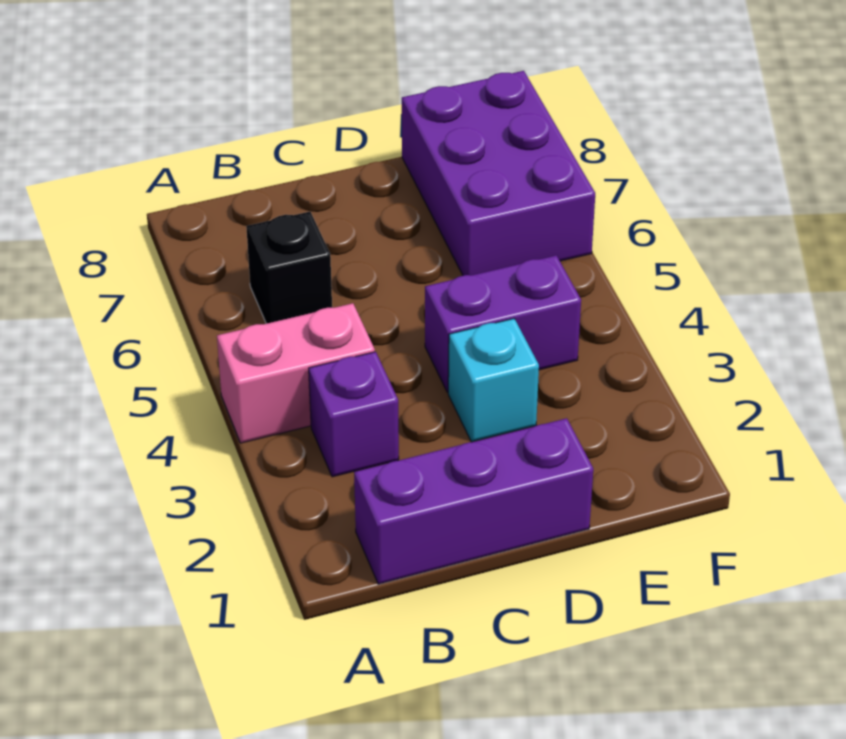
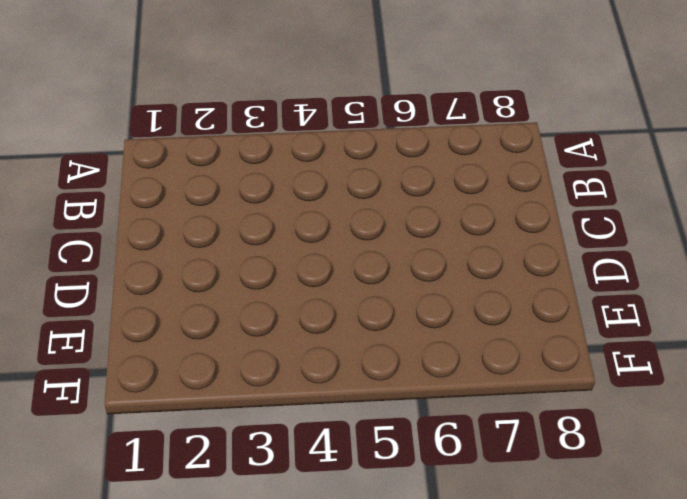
none -> pink 1x2 brick [217,303,375,443]
none -> purple 1x3 brick [354,418,593,584]

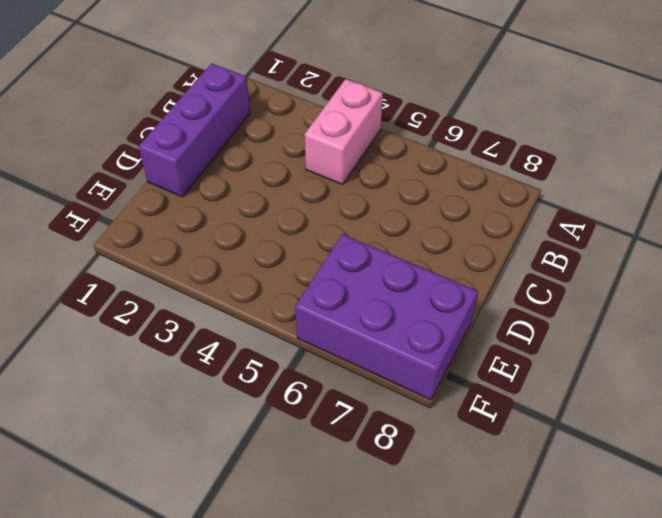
none -> purple 1x1 brick [309,352,399,477]
none -> black 1x1 brick [246,212,332,324]

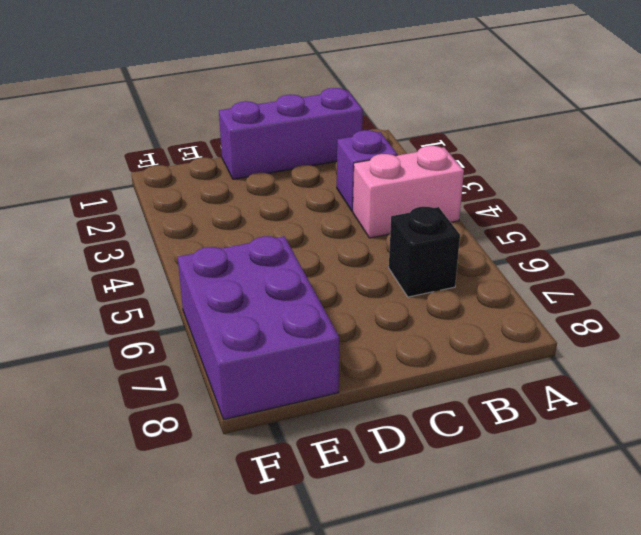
none -> cyan 1x1 brick [448,319,539,442]
none -> purple 1x2 brick [425,255,581,392]

